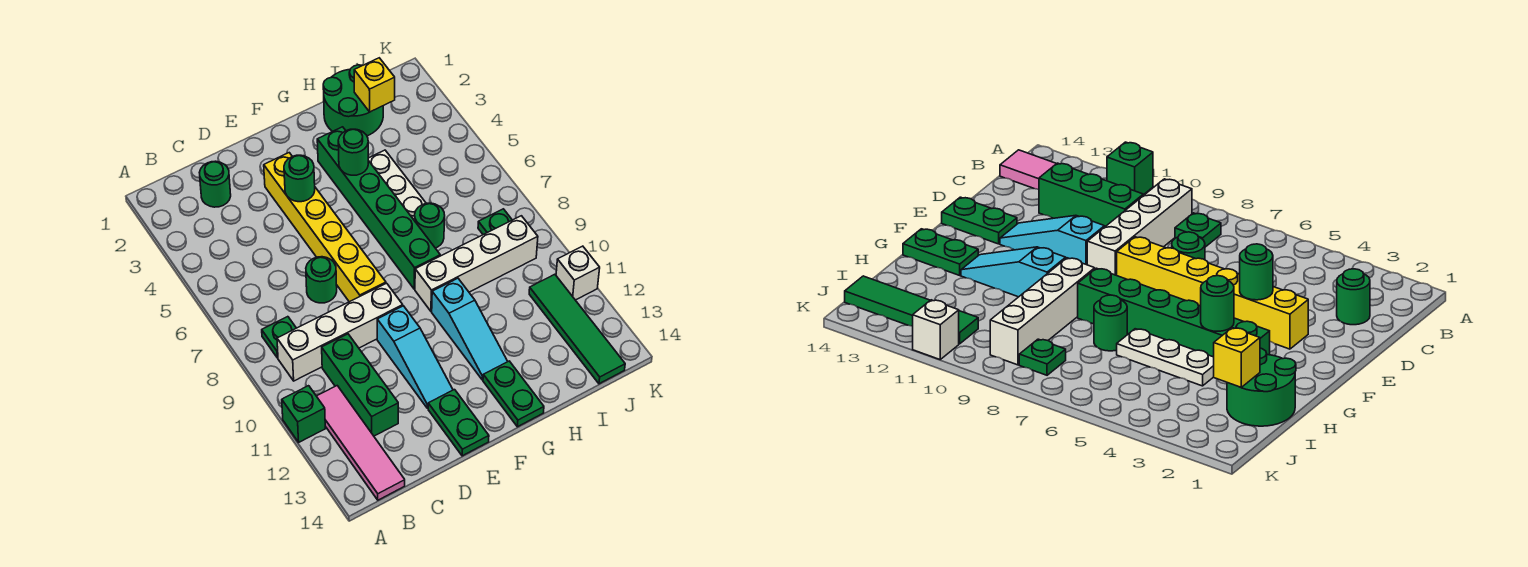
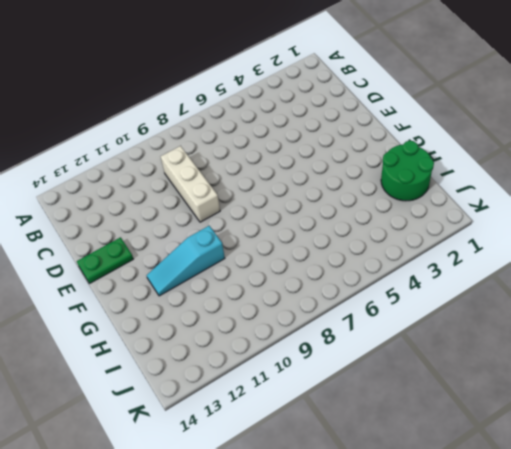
white 1x3 brick [161,146,220,222] -> white 1x4 brick [277,283,403,381]
none -> green 1x1 brick [282,386,325,442]
none -> green 1x1 plate [262,317,296,358]
none -> pink 1x4 tile [317,386,405,500]

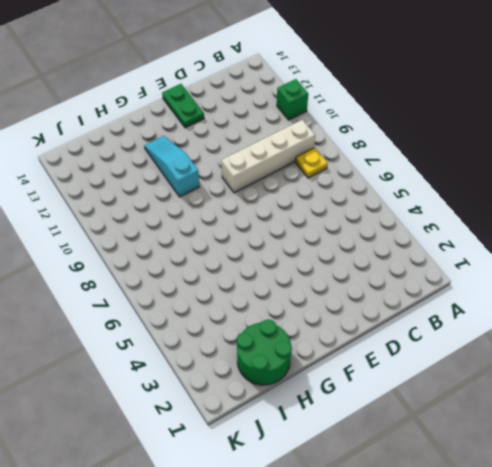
yellow 1x1 plate [296,148,328,178] -> green 1x1 plate [262,317,296,358]
none -> pink 1x4 tile [317,386,405,500]
none -> green 1x1 round brick [199,161,231,207]
none -> green 1x3 brick [322,334,398,436]

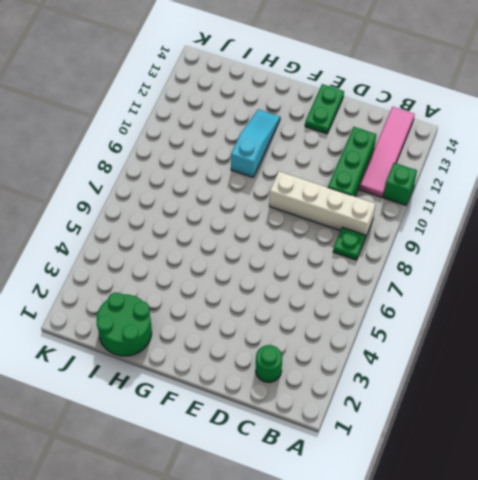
none -> green 1x1 round brick [306,257,337,303]
none -> yellow 1x6 brick [264,153,386,302]
none -> cyan 1x3 slope [377,306,453,408]

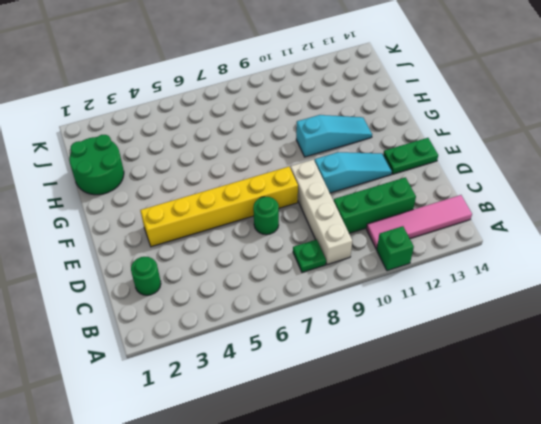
none -> green 1x6 brick [317,127,440,289]
none -> white 1x4 brick [415,216,538,311]
none -> green 1x2 plate [483,361,544,427]

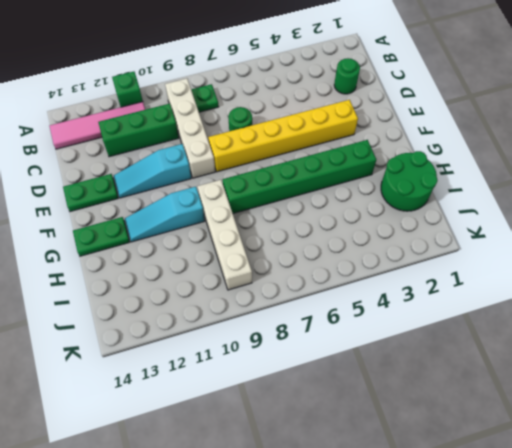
none -> white 1x3 plate [368,150,426,221]
none -> green 1x1 round brick [415,203,445,248]
none -> green 1x1 plate [478,209,512,235]

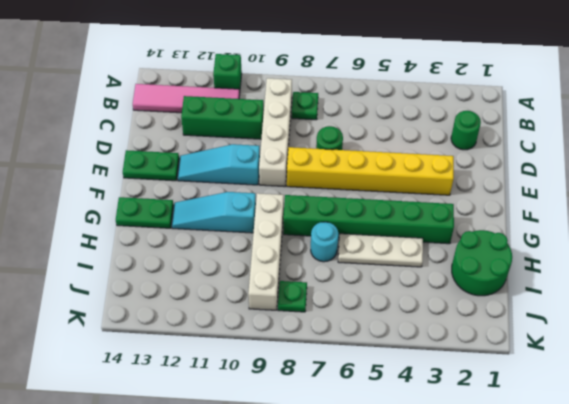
cyan 1x1 round brick [311,222,338,262] -> green 1x1 round brick [415,203,445,248]
none -> green 1x4 tile [529,274,625,384]
none -> white 1x1 brick [556,246,600,300]
none -> green 1x1 round brick [284,155,315,202]

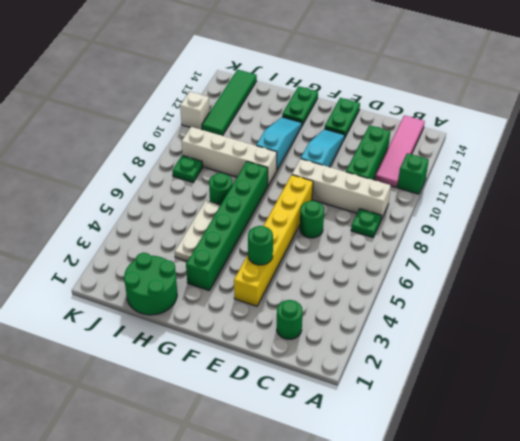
none -> green 1x1 round brick [338,129,368,175]
none -> yellow 1x1 brick [354,58,395,112]

